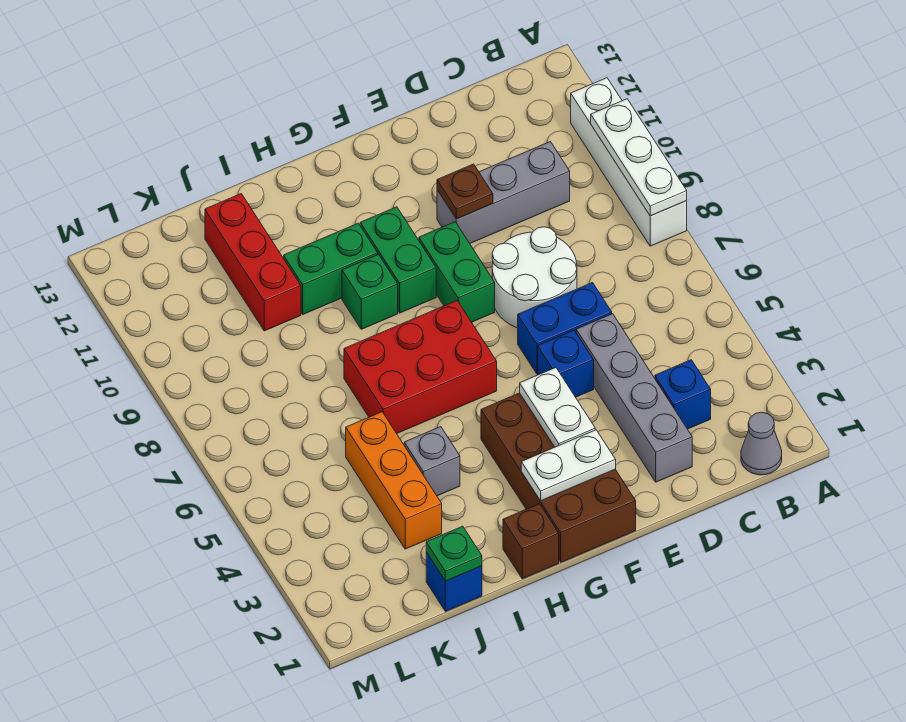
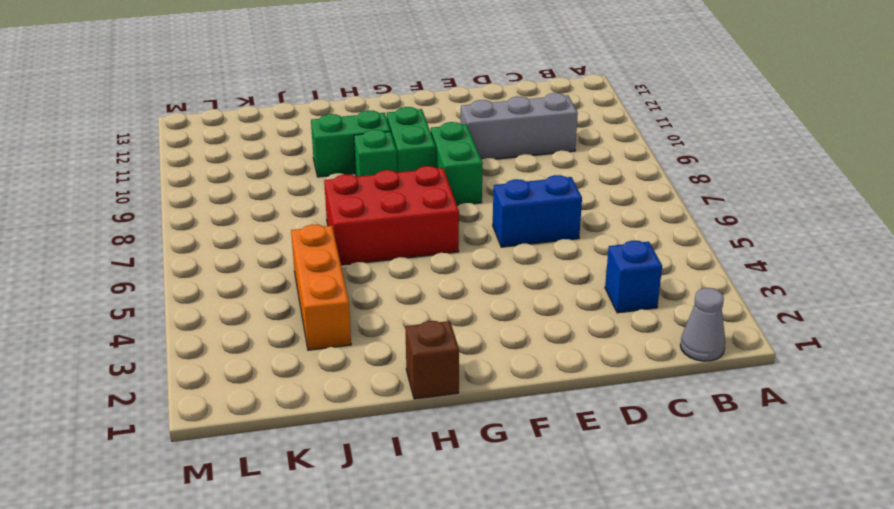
none -> white 1x4 brick [571,78,687,246]
none -> grey 1x4 brick [576,314,692,482]
none -> white 2x2 round brick [492,227,577,328]

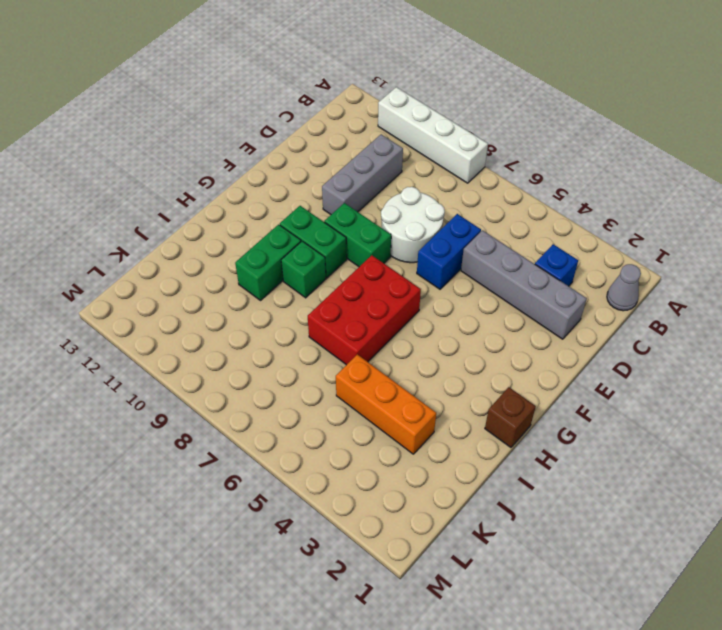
none -> blue 1x1 brick [538,330,594,397]
none -> brown 2x4 brick [481,393,636,562]
none -> grey 1x1 brick [404,427,460,496]

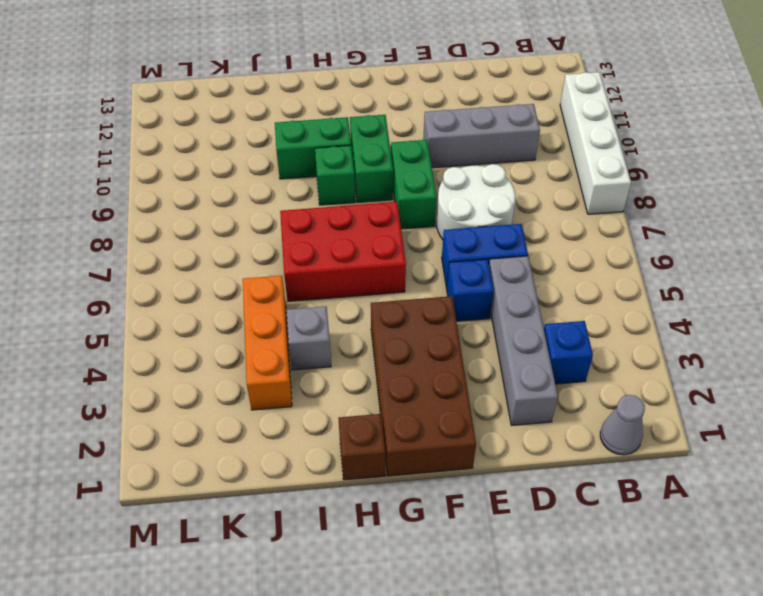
none -> blue 1x1 brick [426,552,482,611]
none -> red 1x3 brick [205,194,301,331]
none -> white 1x3 plate [591,99,687,216]

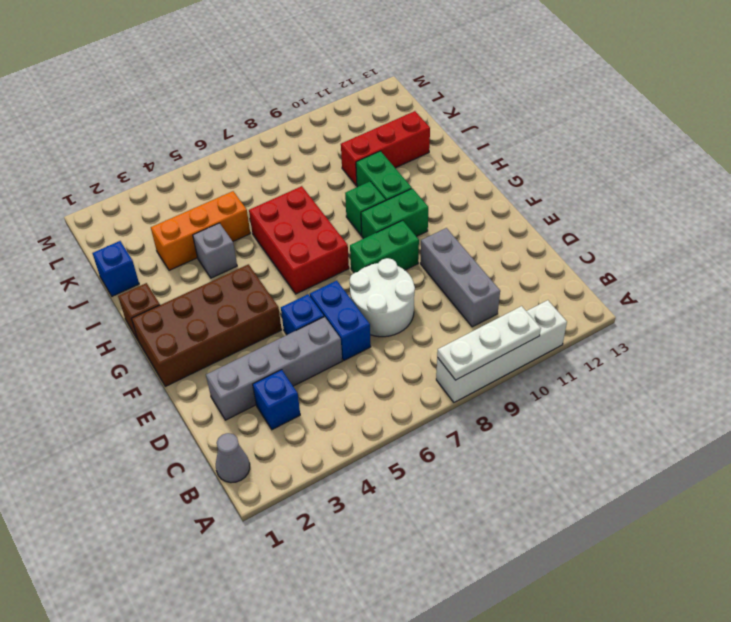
none -> brown 1x1 plate [437,164,493,219]
none -> white 1x2 plate [521,430,616,501]
none -> white 1x2 plate [520,368,595,447]

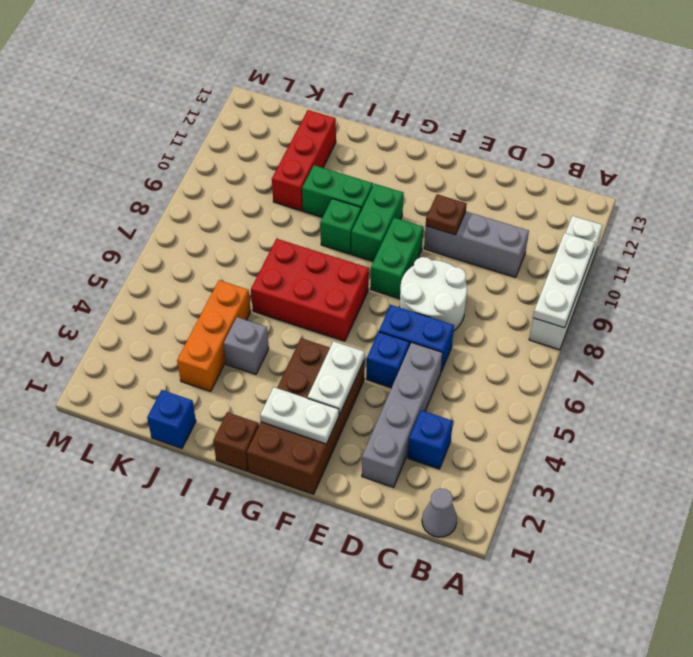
none -> green 1x1 plate [426,526,482,581]

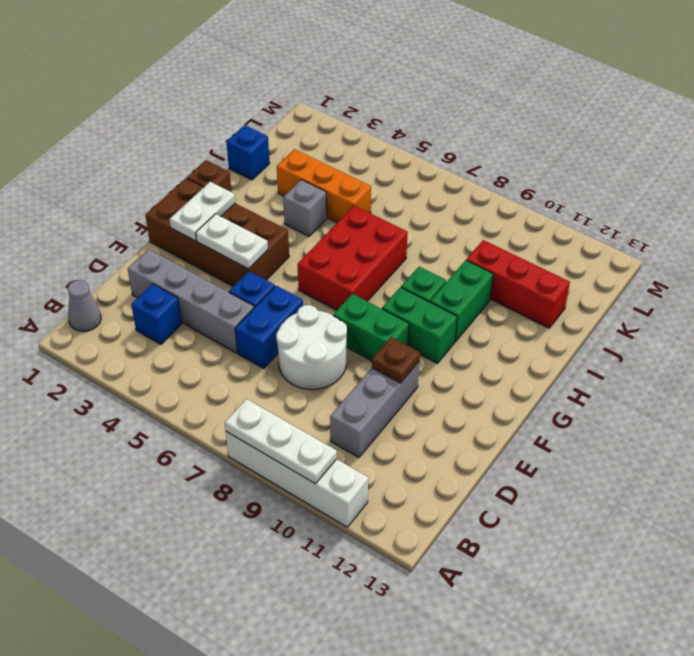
none -> green 1x1 plate [426,526,482,581]

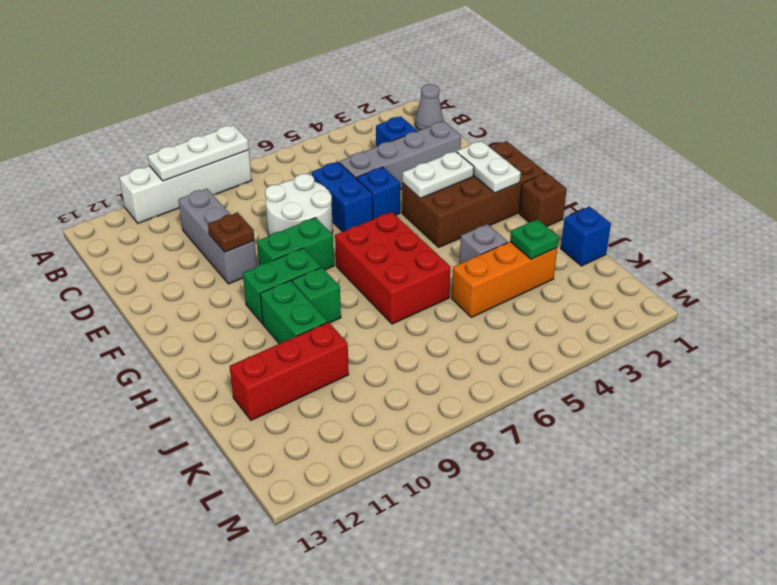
green 1x1 plate [510,219,559,259] -> green 1x1 plate moved to [426,526,482,581]

